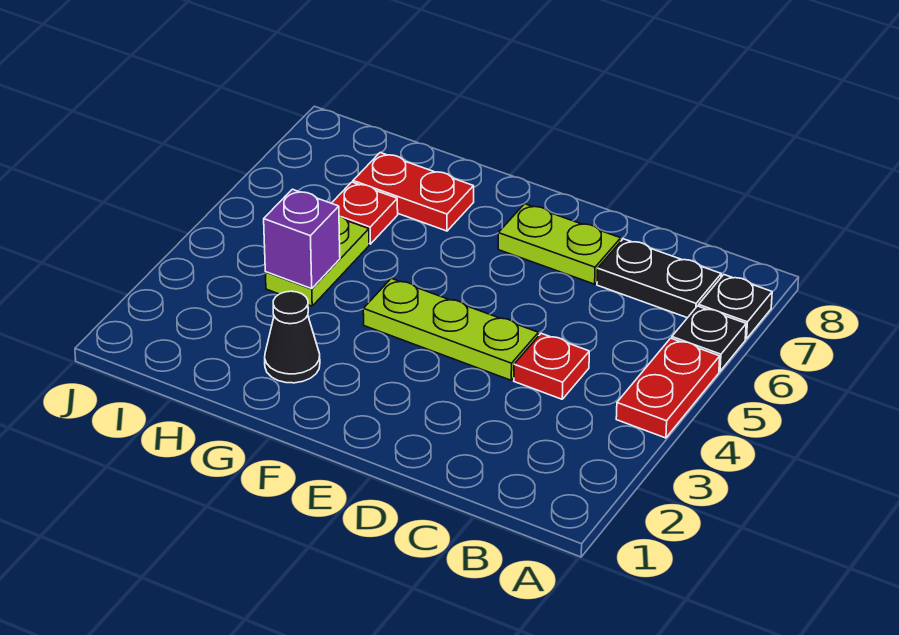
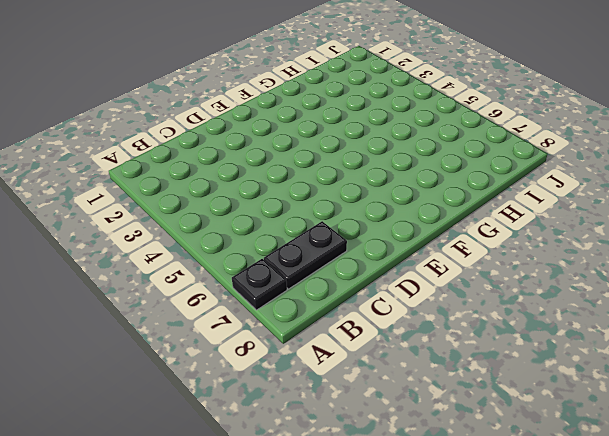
none -> red 1x2 plate [616,338,720,438]
none -> black 1x1 plate [672,306,746,371]
none -> red 1x1 plate [514,333,589,399]

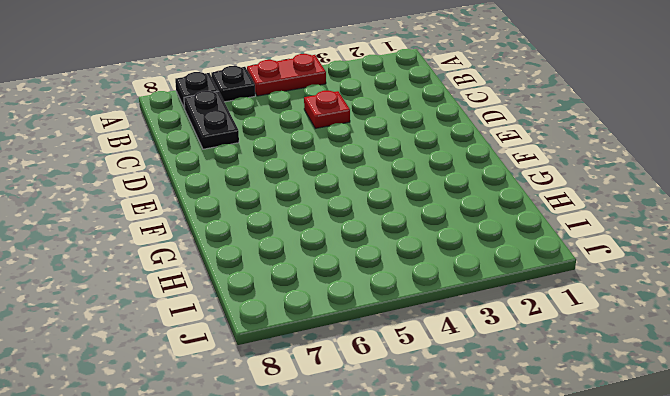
none -> lime 1x3 plate [363,278,539,380]
none -> lime 1x2 plate [498,204,621,284]
none -> black 1x1 cone [265,291,320,383]

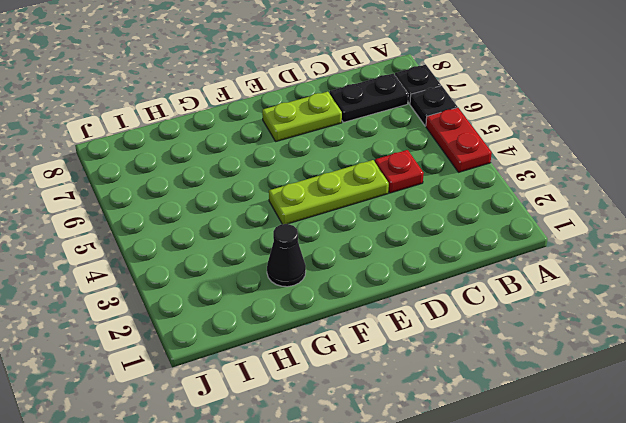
none -> red 1x2 plate [353,153,474,231]
none -> lime 1x2 plate [265,216,369,306]
none -> red 1x1 plate [332,182,398,244]

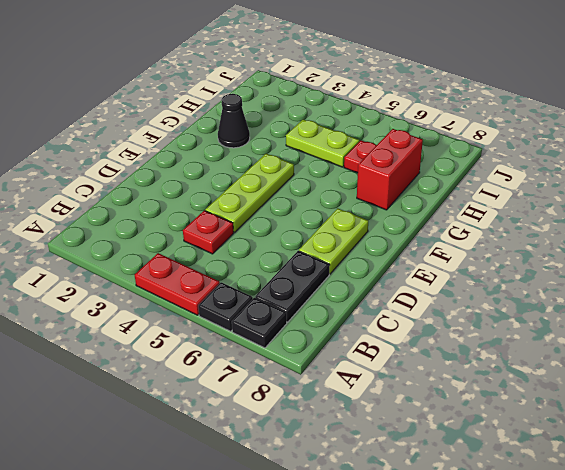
red 1x2 brick [357,129,423,210] -> red 1x2 plate [353,153,474,231]
none -> purple 1x1 brick [264,189,340,289]

